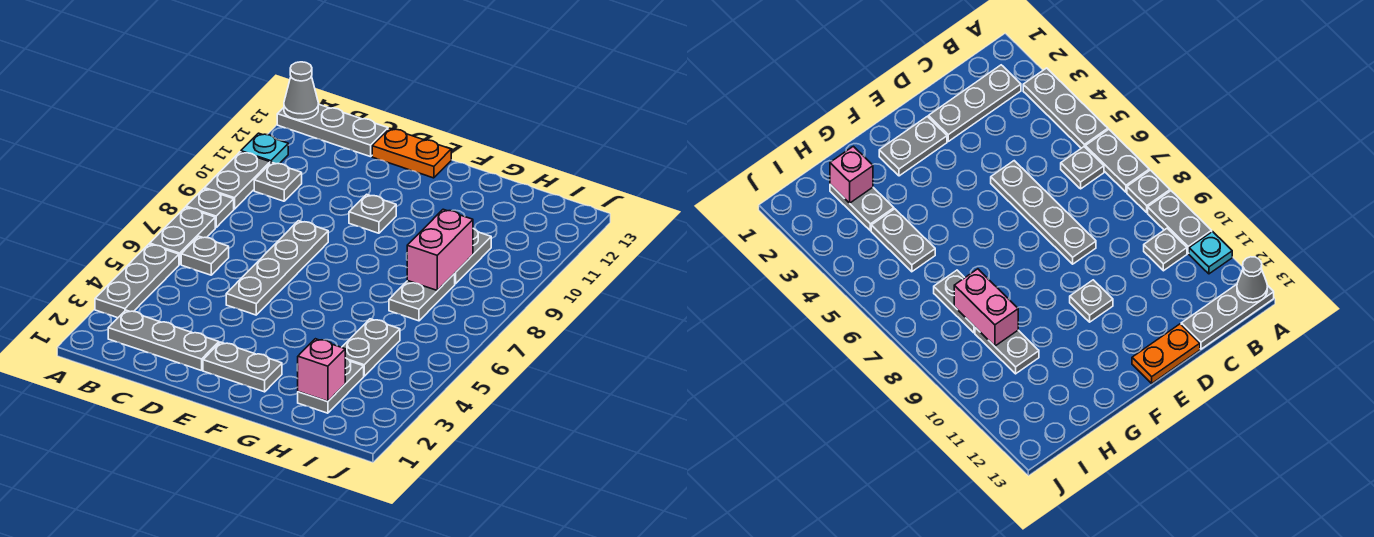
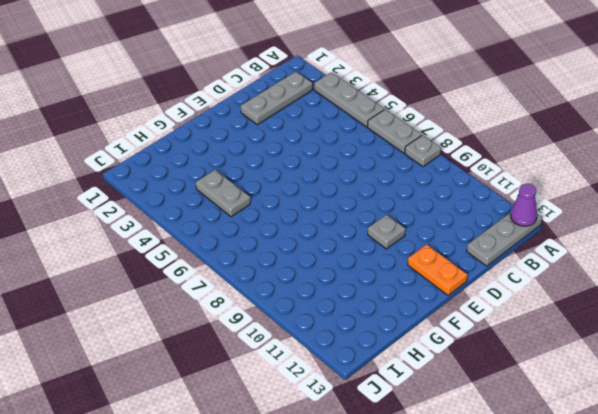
purple 1x1 cone [510,184,537,226] -> grey 1x1 cone [284,62,318,120]
orange 1x2 plate [408,244,467,295] -> orange 1x2 plate turned to [372,128,451,178]
none -> grey 1x2 plate [204,152,270,209]
none -> cyan 1x1 plate [241,133,288,164]
none -> grey 1x1 plate [181,236,229,275]

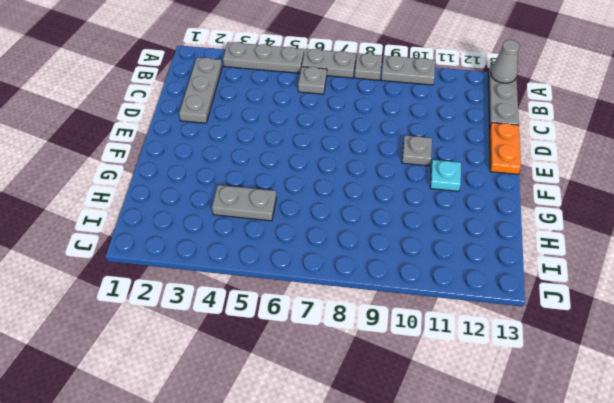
cyan 1x1 plate [430,160,461,191] -> cyan 1x1 plate moved to [241,133,288,164]
none -> grey 1x1 plate [254,162,302,201]
none -> grey 1x4 plate [226,221,328,315]
none -> grey 1x2 plate [203,342,282,392]

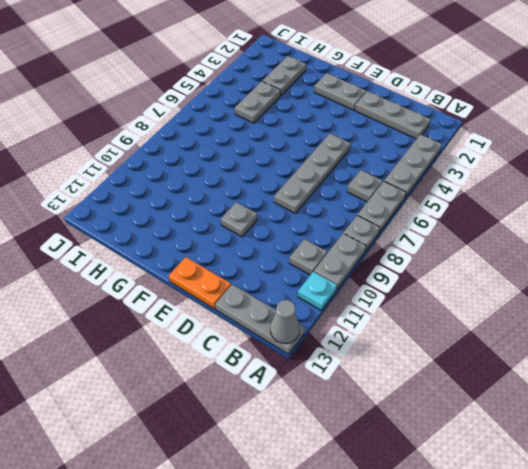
none -> grey 1x2 plate [389,274,455,321]
none -> grey 1x2 plate [454,229,491,284]
none -> pink 1x1 brick [298,339,345,401]

